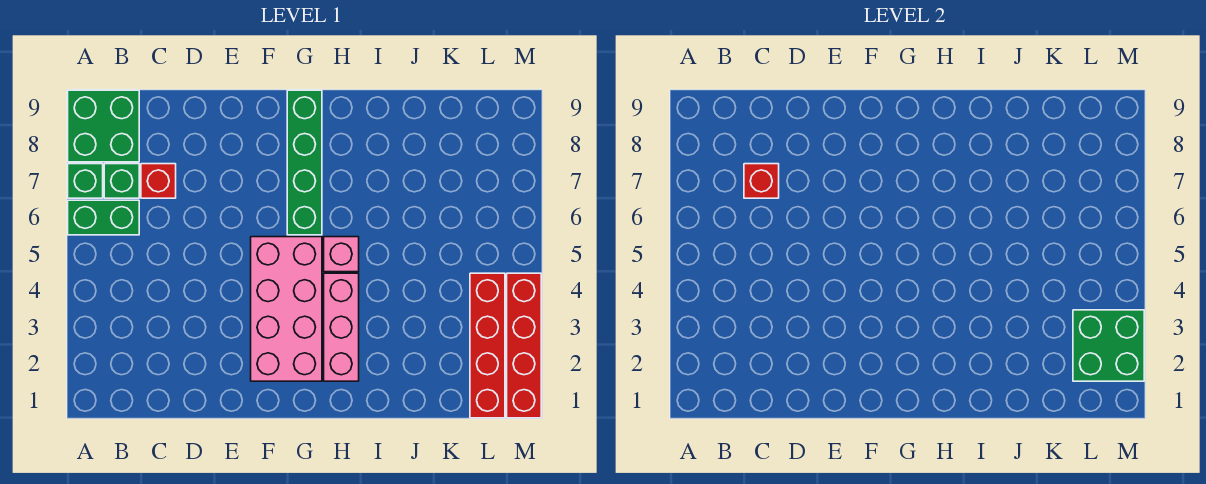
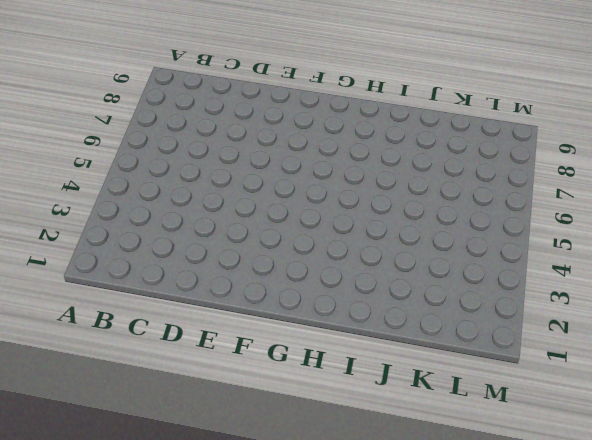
none -> green 1x2 brick [68,200,139,235]
none -> green 1x1 brick [68,164,103,198]
none -> green 2x2 brick [68,90,139,162]

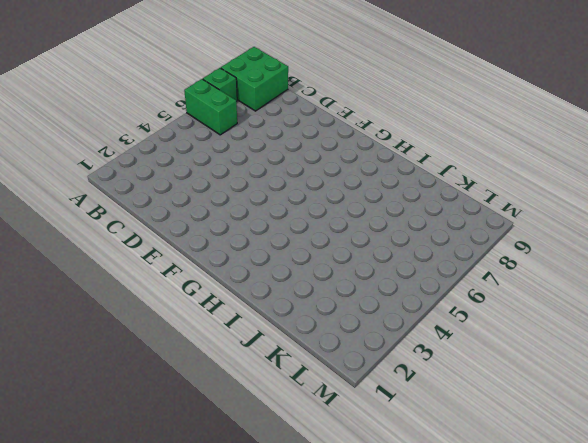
none -> green 1x1 brick [104,164,139,198]
none -> red 1x1 brick [141,164,176,198]
none -> pink 2x4 brick [251,237,322,381]

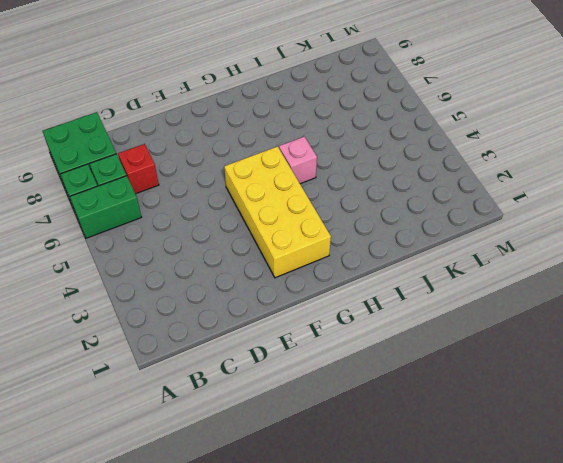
yellow 2x4 brick [224,146,331,278] -> pink 2x4 brick [251,237,322,381]
none -> green 1x4 brick [287,90,322,235]
none -> pink 1x3 brick [324,273,359,381]
none -> red 1x4 brick [470,273,505,418]

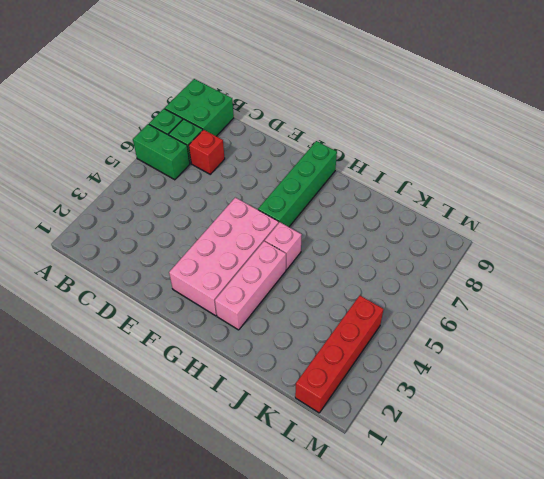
none -> red 1x4 brick [507,273,541,418]
none -> red 1x1 brick [744,164,779,198]
none -> green 2x2 brick [1073,310,1144,381]

